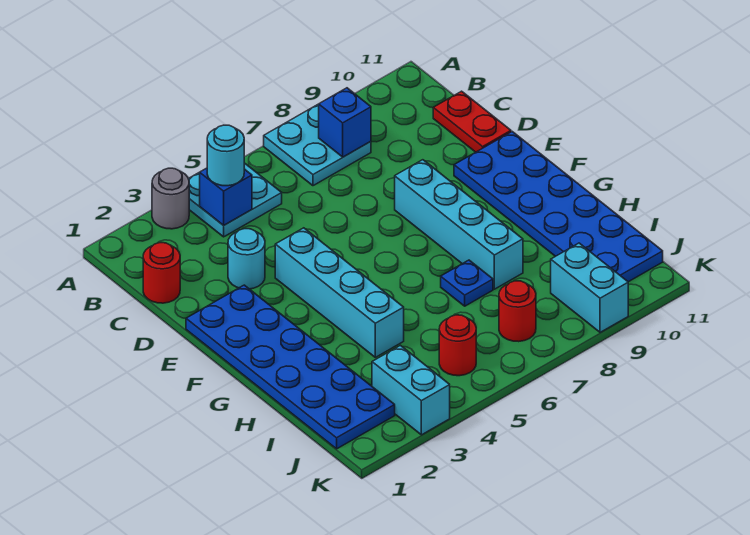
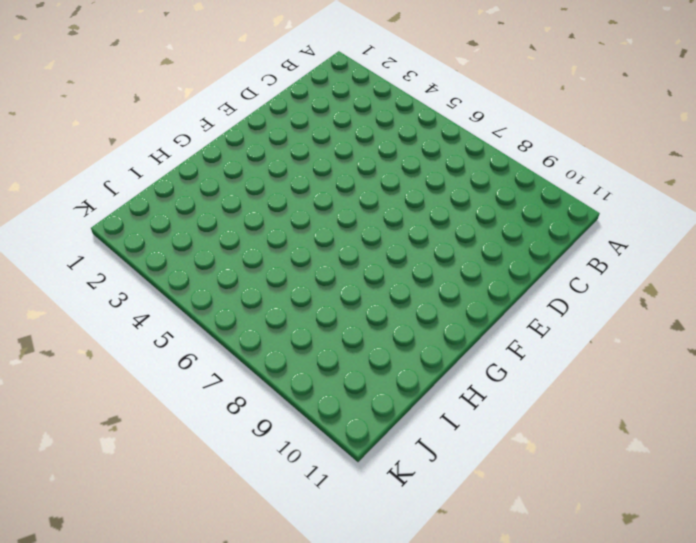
none -> grey 1x1 round brick [152,168,189,229]
none -> cyan 2x2 plate [189,163,282,237]
none -> cyan 2x2 plate [264,104,371,186]

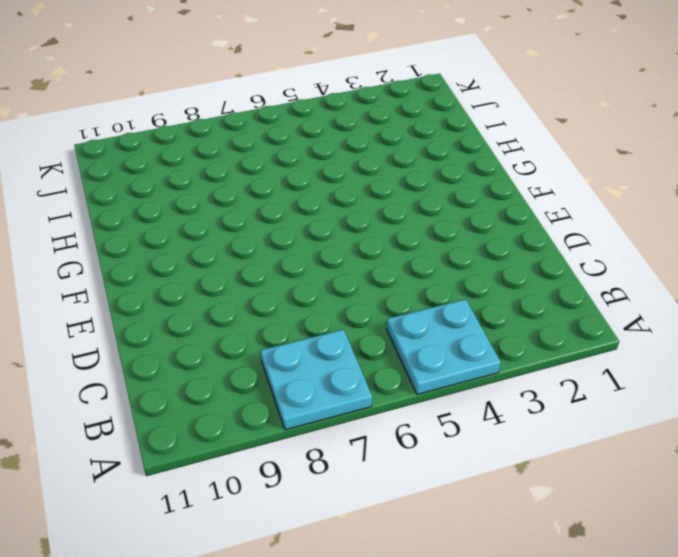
none -> grey 1x1 round brick [152,168,189,229]
none -> red 1x1 round brick [143,243,180,303]
none -> red 1x2 plate [433,91,511,152]

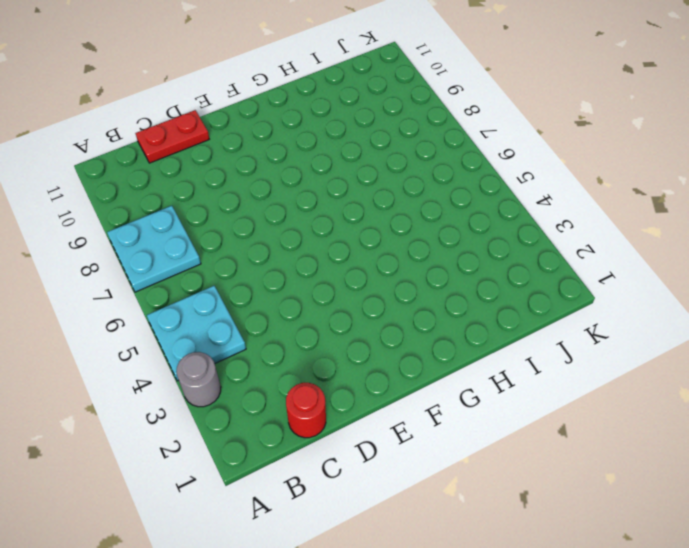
none -> cyan 1x1 round brick [228,229,265,289]
none -> blue 2x6 plate [186,285,395,449]
none -> cyan 1x4 brick [275,228,404,357]

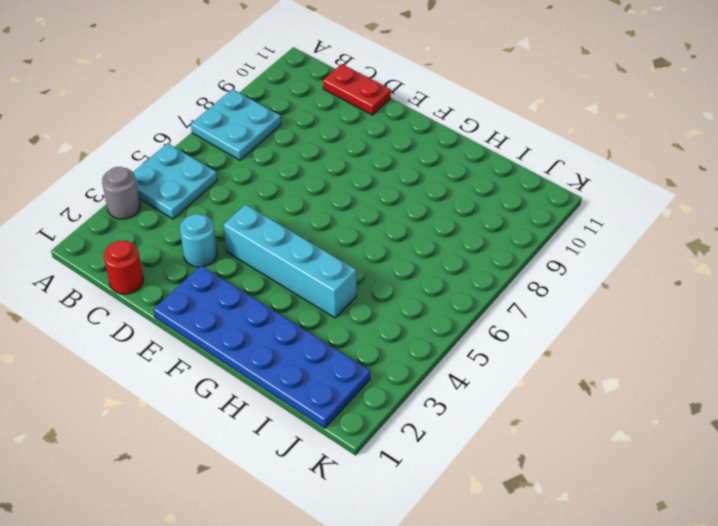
none -> cyan 1x4 brick [395,160,523,289]
none -> blue 2x6 plate [454,132,663,282]
none -> blue 1x1 plate [441,260,493,306]

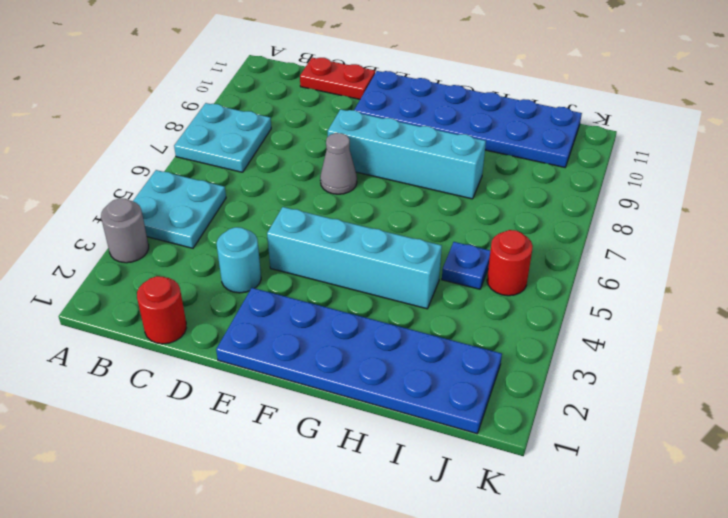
grey 1x1 cone [320,133,357,194] -> none
blue 1x1 plate [442,242,490,289] -> blue 1x1 plate moved to [441,260,493,306]
none -> cyan 1x2 brick [372,345,450,435]
none -> red 1x1 round brick [499,281,536,342]
none -> cyan 1x2 brick [551,243,628,332]

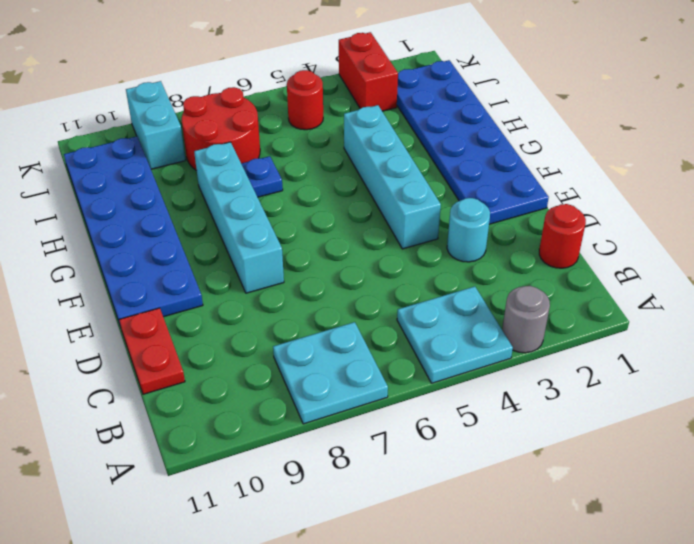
red 2x2 round brick [182,87,260,171] -> red 1x1 round brick [499,281,536,342]
red 1x2 brick [339,32,398,111] -> cyan 1x2 brick [372,345,450,435]
none -> blue 1x1 brick [200,168,252,225]
none -> blue 1x1 brick [319,88,371,157]
none -> cyan 1x1 round brick [207,125,244,186]

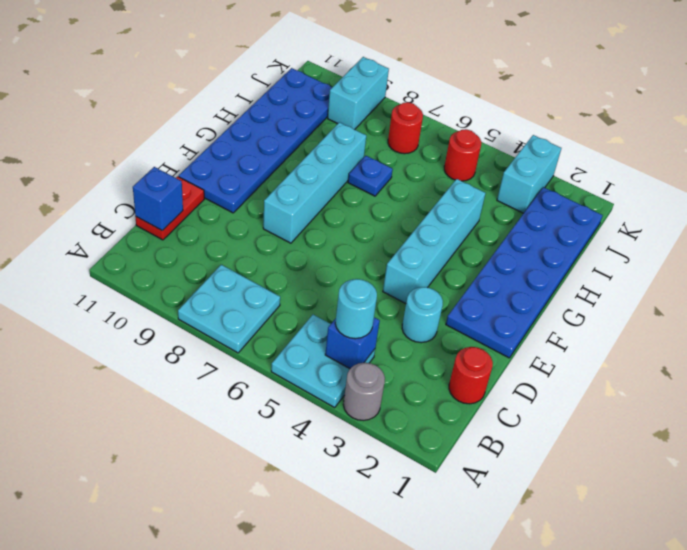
blue 1x1 brick [133,167,183,231] -> blue 1x1 brick moved to [319,88,371,157]

